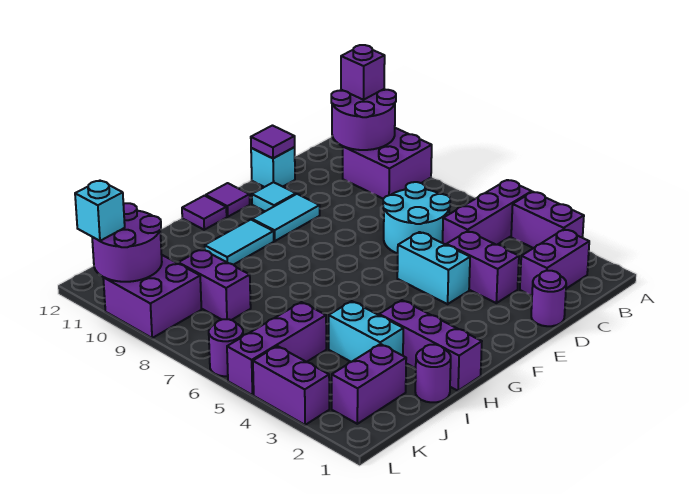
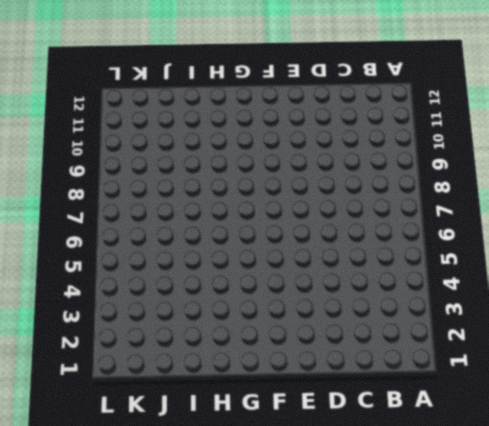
none -> purple 1x2 brick [511,192,584,248]
none -> purple 1x3 brick [443,180,532,245]
none -> purple 2x2 brick [343,128,432,199]

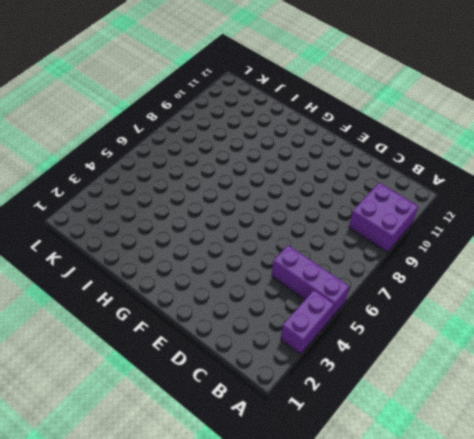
none -> purple 1x2 brick [520,229,589,296]
none -> cyan 2x2 round brick [383,182,450,254]
none -> purple 1x1 round brick [531,271,566,326]

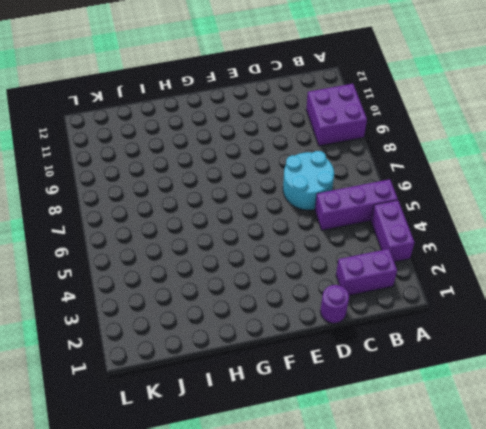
none -> purple 1x2 brick [446,231,519,303]
none -> cyan 1x1 brick [251,147,295,187]
none -> cyan 1x2 brick [397,232,470,304]

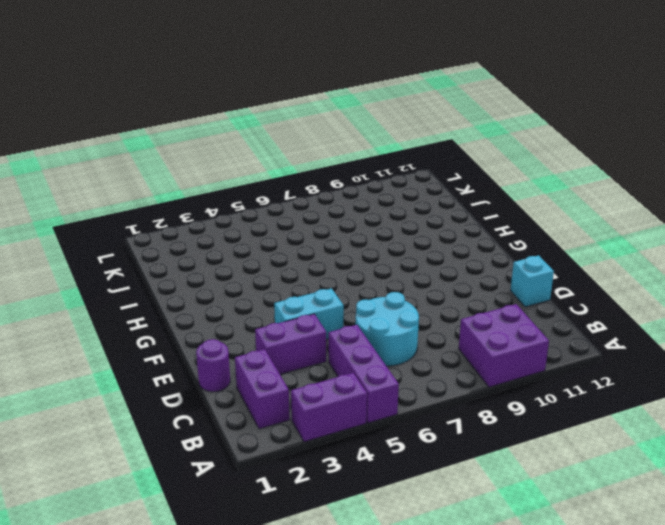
none -> cyan 1x2 tile [252,194,320,241]
none -> cyan 1x1 tile [252,182,296,211]
none -> purple 1x1 tile [206,183,250,217]

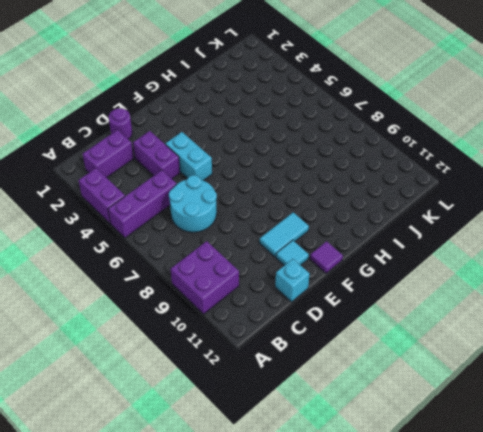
none -> cyan 1x2 tile [205,220,274,265]
none -> purple 1x1 tile [182,196,227,230]
none -> purple 1x3 brick [379,300,482,391]

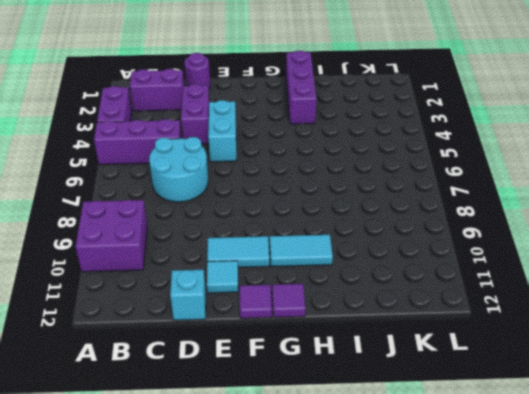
none -> purple 1x1 round brick [415,345,451,402]
none -> cyan 1x2 brick [329,301,403,362]
none -> purple 1x2 brick [332,344,406,424]

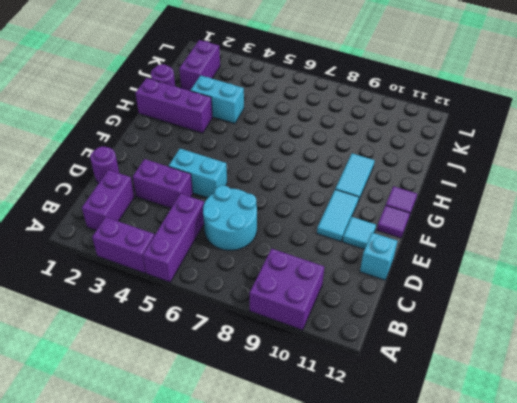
none -> purple 1x3 brick [227,302,326,395]
none -> purple 1x2 brick [178,249,251,320]
none -> purple 2x2 brick [103,255,201,338]

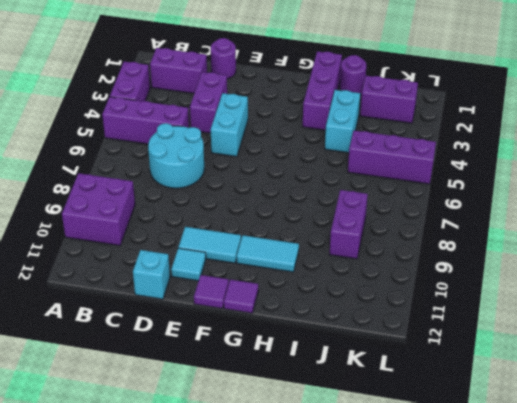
none -> purple 2x2 brick [103,255,201,338]
none -> purple 1x2 brick [253,346,329,425]
none -> purple 1x1 round brick [209,319,243,376]

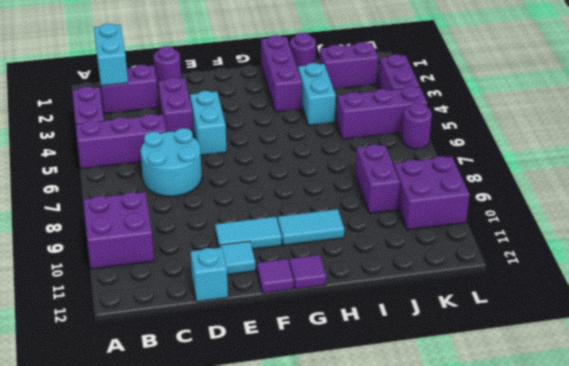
cyan 1x2 brick [94,23,128,86] -> none
none -> purple 2x2 round brick [331,89,396,150]
none -> purple 1x1 tile [251,126,295,158]
none -> purple 2x2 round brick [92,203,162,282]

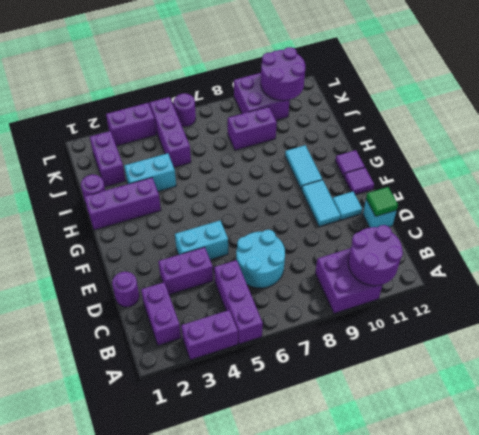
green 1x1 tile [366,187,398,216] -> purple 1x1 tile [251,126,295,158]
none -> purple 1x1 brick [341,45,385,100]
none -> cyan 1x1 brick [75,181,125,241]

